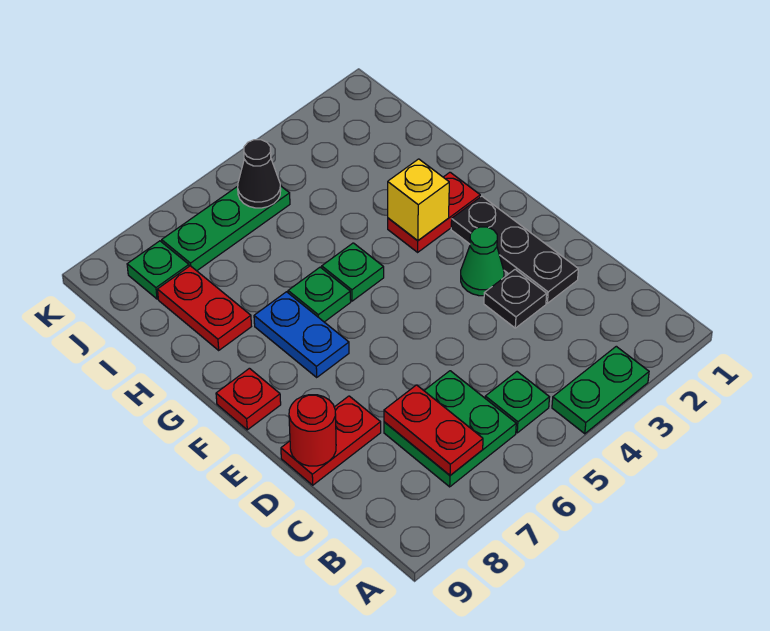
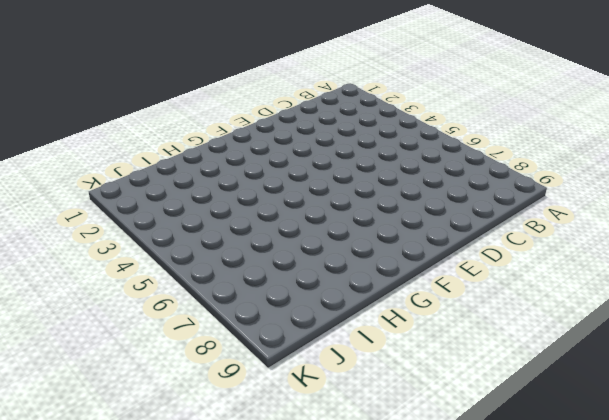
none -> green 1x2 plate [552,346,649,434]
none -> green 1x1 plate [485,372,549,433]
none -> green 2x2 plate [384,371,516,487]

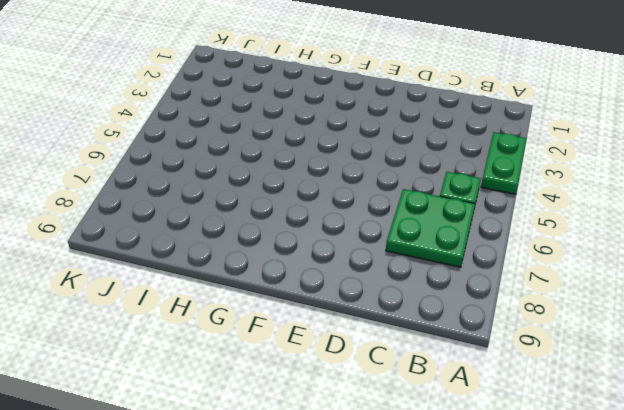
none -> black 1x3 plate [451,196,578,303]
none -> black 1x1 plate [484,269,547,328]
none -> red 1x2 plate [281,396,381,485]

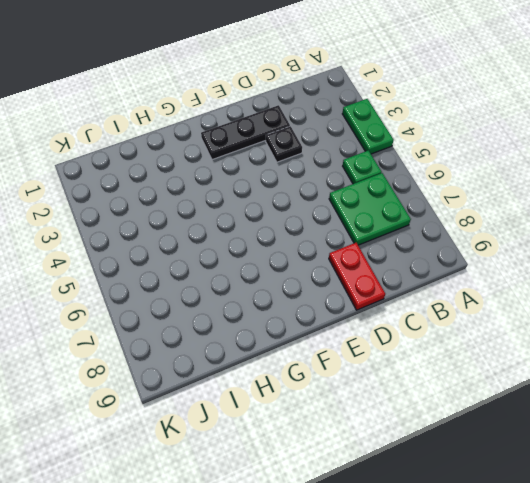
none -> green 1x1 cone [461,227,504,296]
none -> blue 1x2 plate [254,292,349,377]
none -> red 1x1 plate [216,368,281,430]

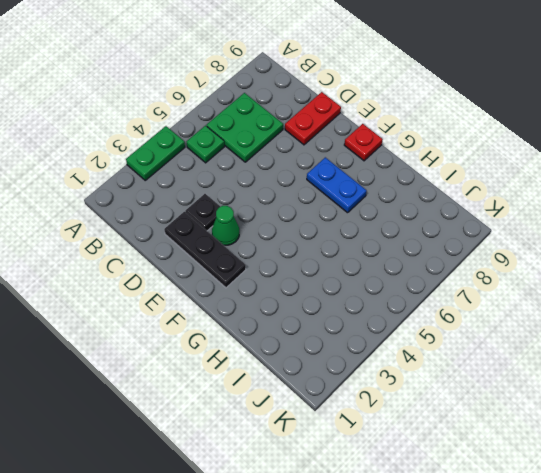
none -> red 1x2 plate [388,172,480,252]
none -> green 1x1 plate [322,243,384,301]
none -> green 1x1 plate [288,267,351,322]

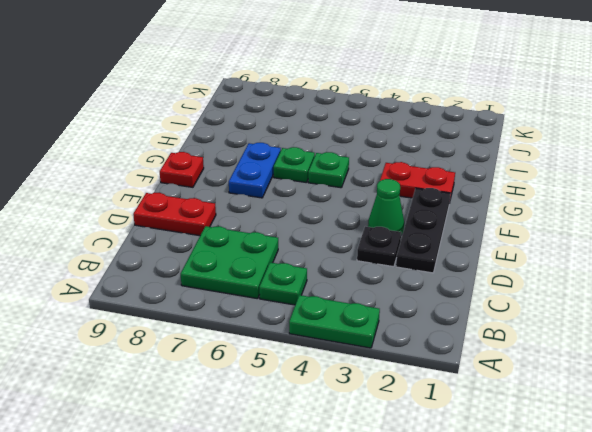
none -> red 1x2 plate [157,266,251,350]
none -> green 1x3 plate [162,186,290,271]
none -> green 1x1 plate [127,241,189,299]

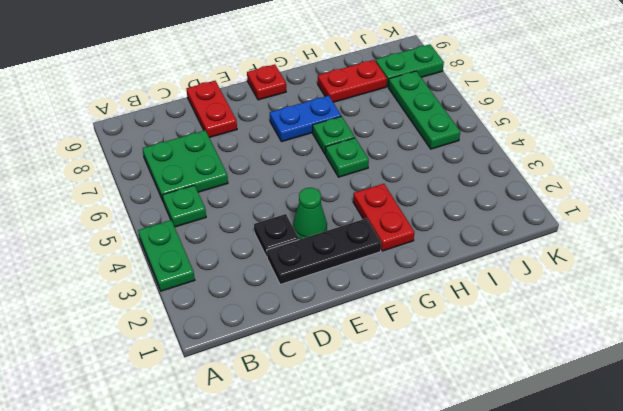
green 1x2 plate [375,44,444,87] -> green 1x1 plate [127,241,189,299]
none -> red 1x2 plate [384,385,483,475]
none -> red 1x1 round brick [289,395,336,466]
none -> yellow 1x1 brick [388,159,449,241]

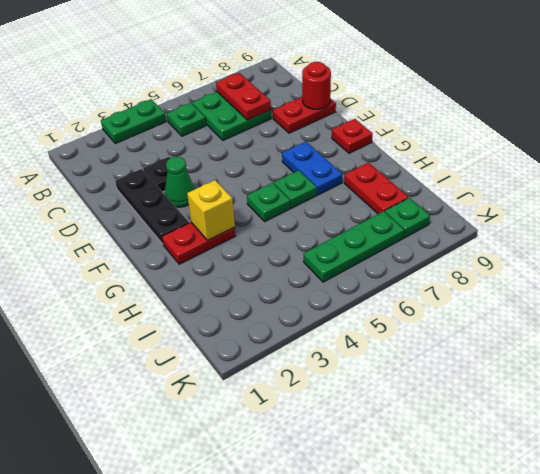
none -> black 1x1 cone [238,140,281,208]

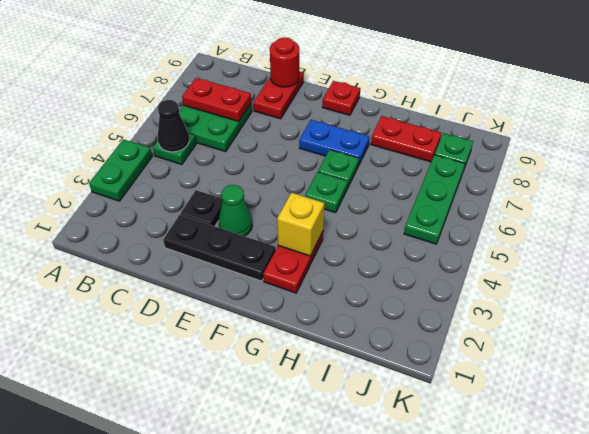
black 1x1 cone [158,100,189,152] -> black 1x1 cone moved to [238,140,281,208]

